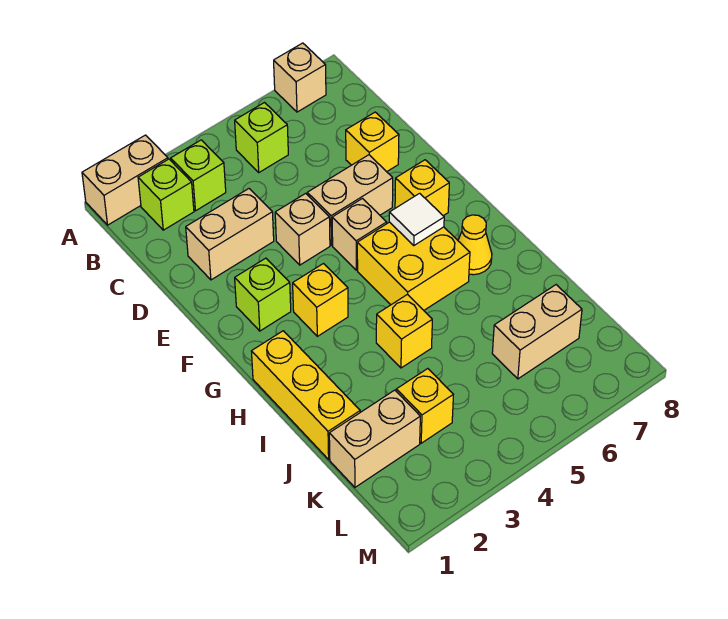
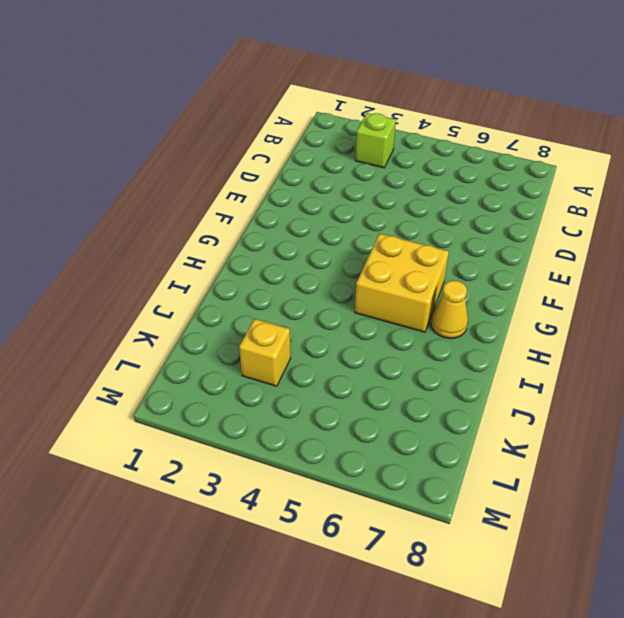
none -> tan 1x2 brick [82,135,168,225]
none -> tan 1x1 brick [274,43,326,112]
none -> lime 1x1 brick [138,159,194,230]

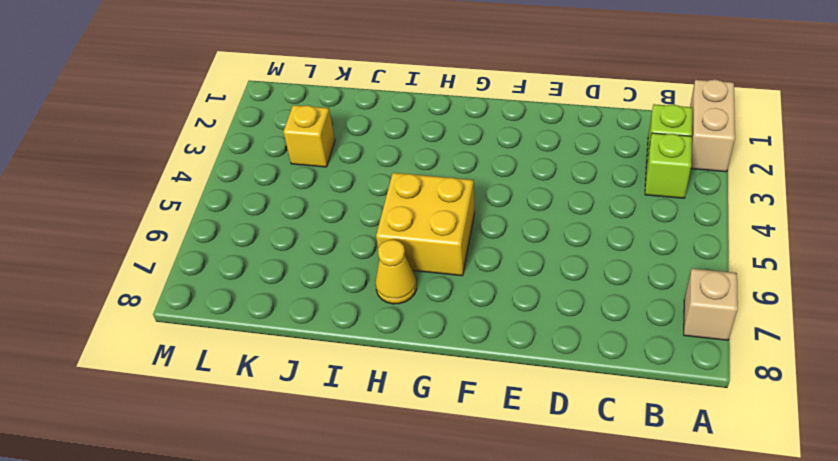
none -> lime 1x1 brick [235,103,288,172]
none -> tan 1x2 brick [186,189,274,280]
none -> yellow 1x1 brick [346,112,399,172]

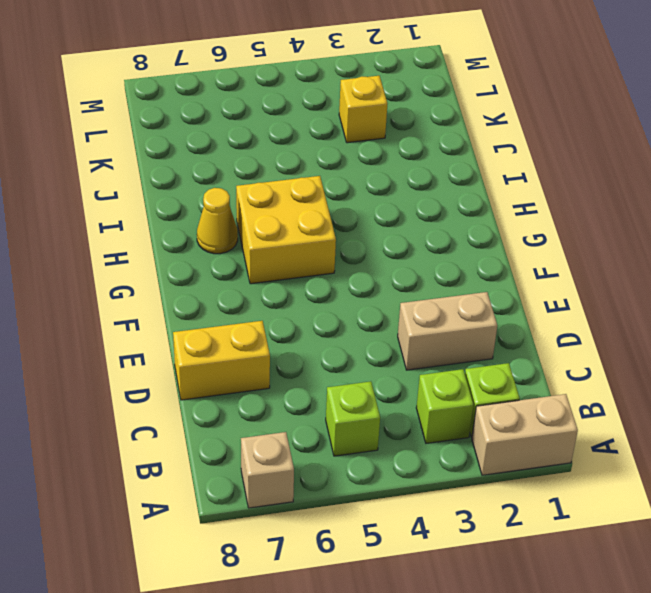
yellow 1x2 brick [173,321,270,400] -> yellow 1x1 brick [346,112,399,172]
none -> tan 1x1 brick [275,193,330,265]
none -> tan 1x2 brick [307,155,393,245]
none -> lime 1x1 brick [235,258,291,331]

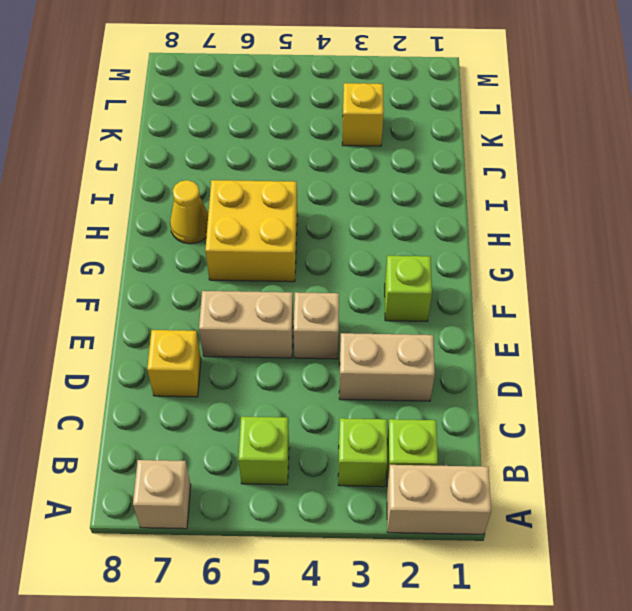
none -> tan 1x1 brick [332,199,387,270]
none -> yellow 1x1 brick [395,160,449,216]
none -> yellow 1x1 brick [293,264,348,336]

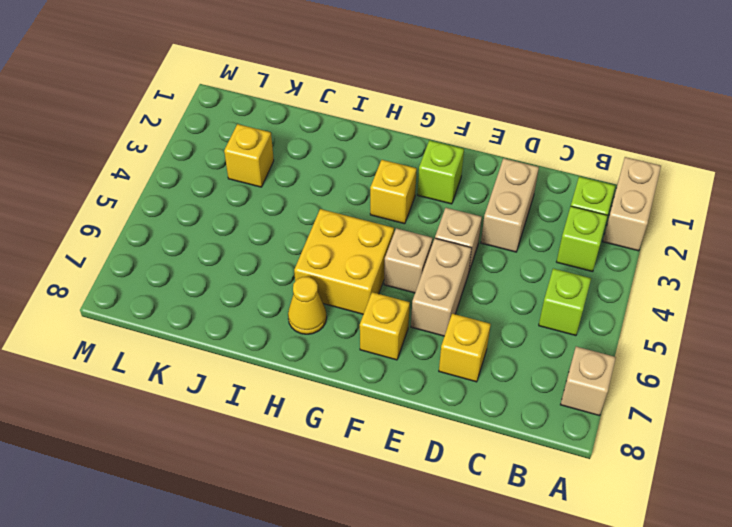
none -> yellow 1x3 brick [251,331,360,459]
none -> yellow 1x1 brick [376,294,432,368]
none -> tan 1x2 brick [329,390,420,487]

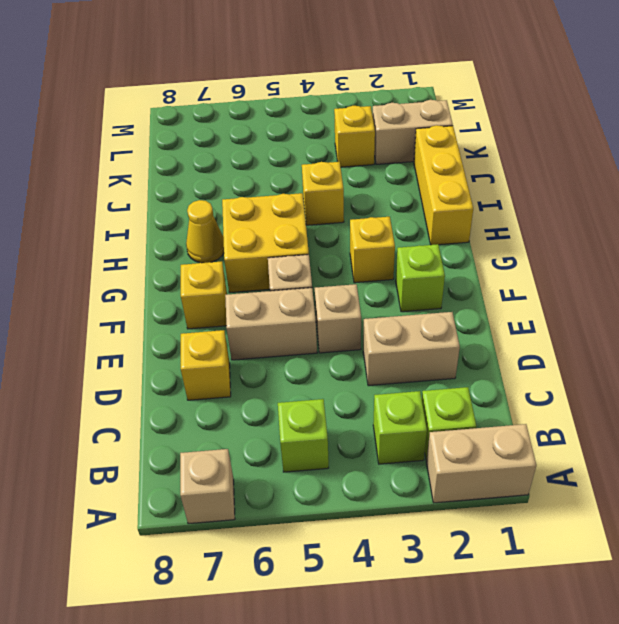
none -> tan 1x2 brick [492,285,582,379]
none -> white 1x1 tile [389,193,444,245]

